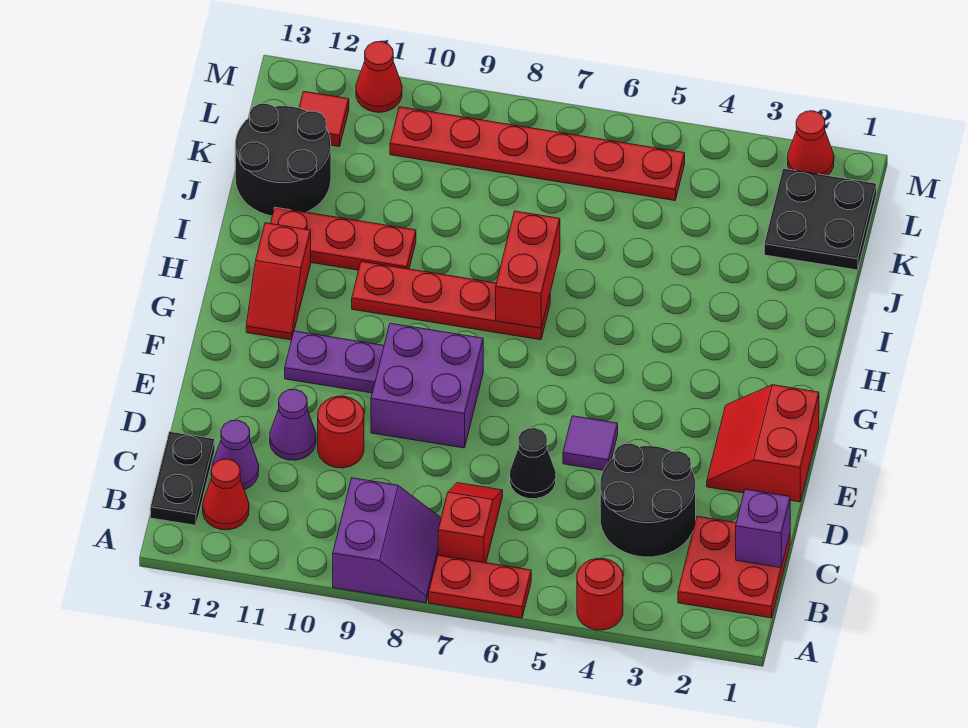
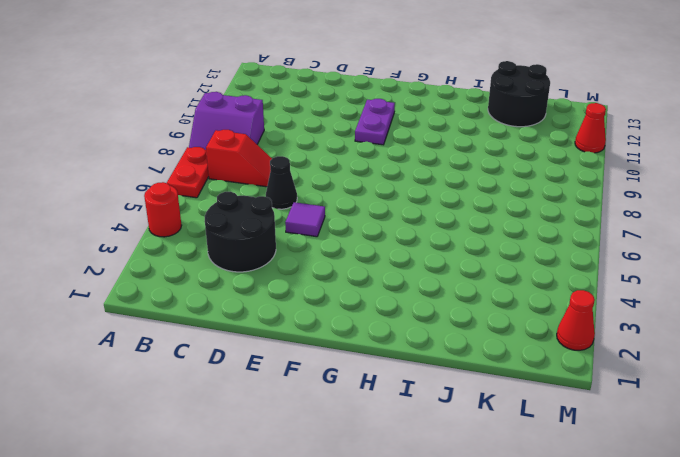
none -> red 2x2 plate [678,516,790,618]
none -> red 1x1 cone [203,459,249,530]
none -> black 1x2 plate [150,432,215,525]

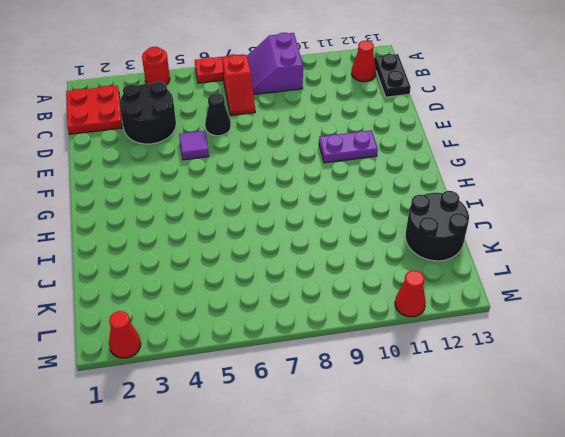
none -> purple 1x1 cone [212,420,259,490]
none -> red 1x1 round brick [318,396,364,468]
none -> purple 1x1 cone [270,389,316,460]

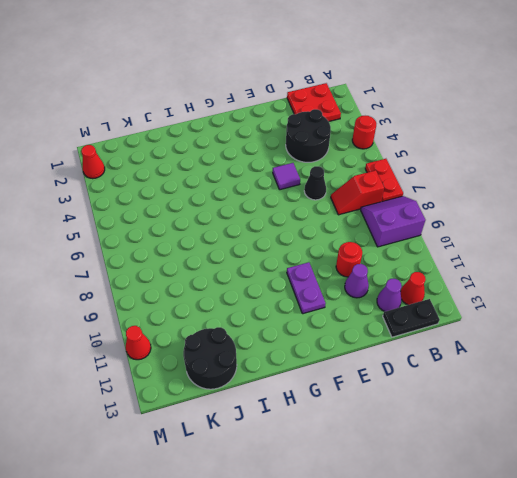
none -> red 2x2 slope [707,385,819,502]
none -> purple 2x2 brick [371,323,483,448]
none -> red 1x2 slope [246,223,311,340]

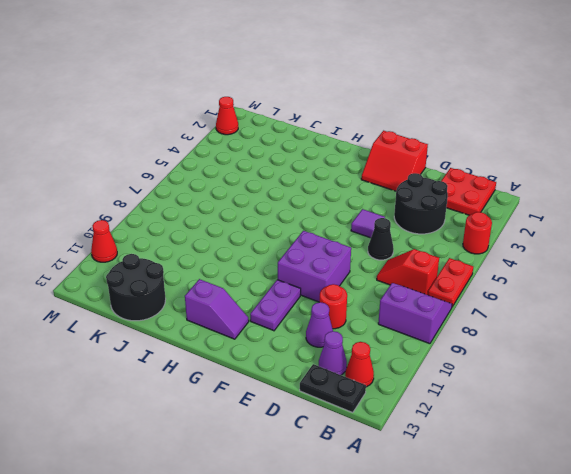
purple 1x2 slope [185,279,249,339] -> red 1x2 slope [246,223,311,340]
none -> red 1x4 plate [352,261,550,340]
none -> red 1x3 plate [271,207,416,270]
none -> black 2x2 plate [764,169,877,270]

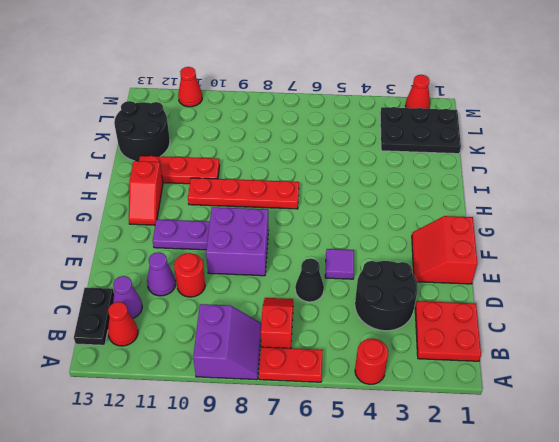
black 2x3 plate [380,107,461,154] -> black 2x2 plate [764,169,877,270]
none -> red 1x6 plate [390,107,685,201]
none -> red 1x1 tile [299,91,349,147]
none -> purple 1x1 brick [736,489,790,568]

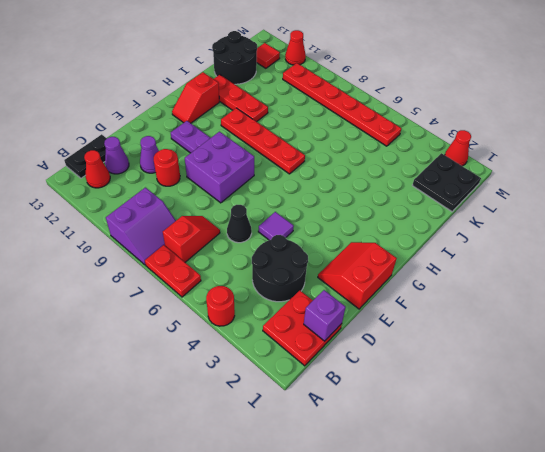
none -> red 1x2 brick [496,211,560,328]

